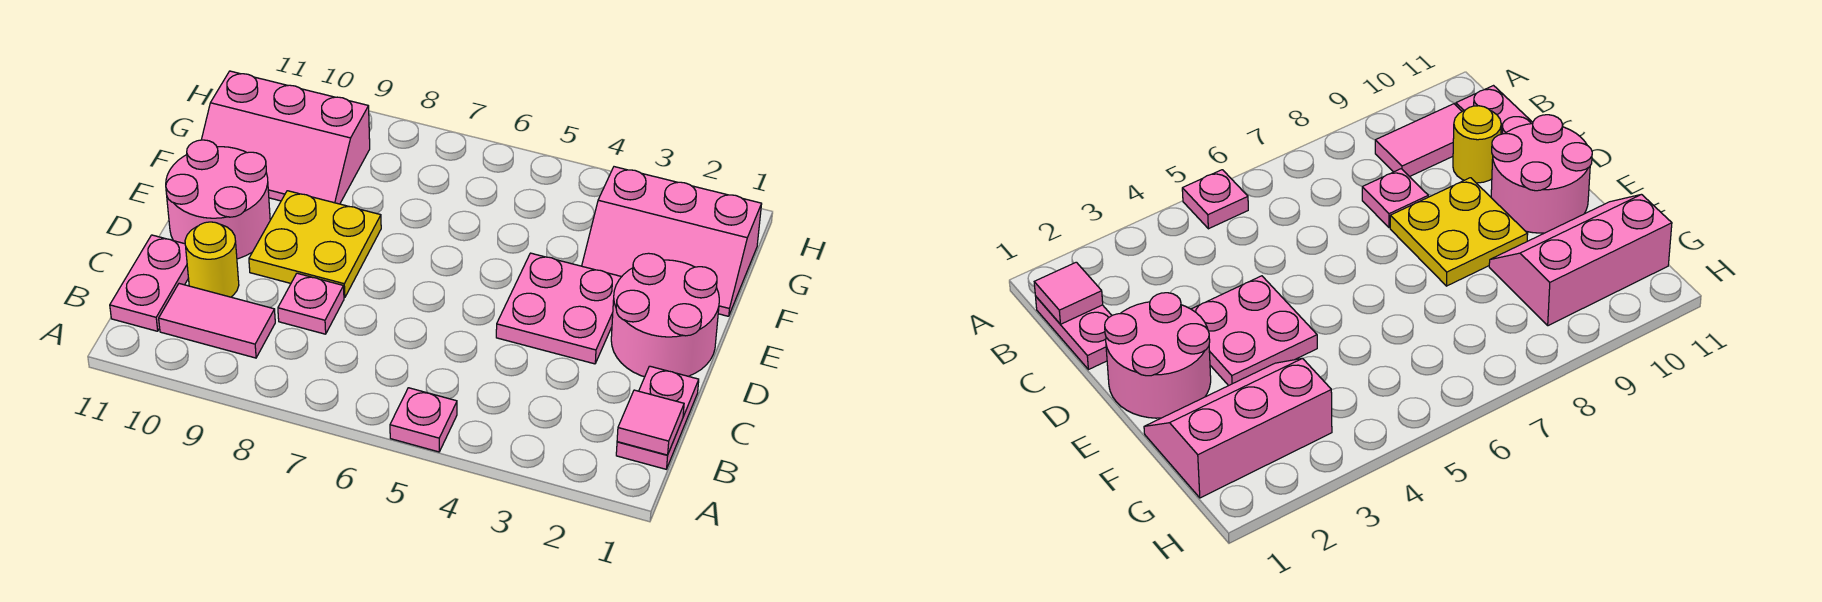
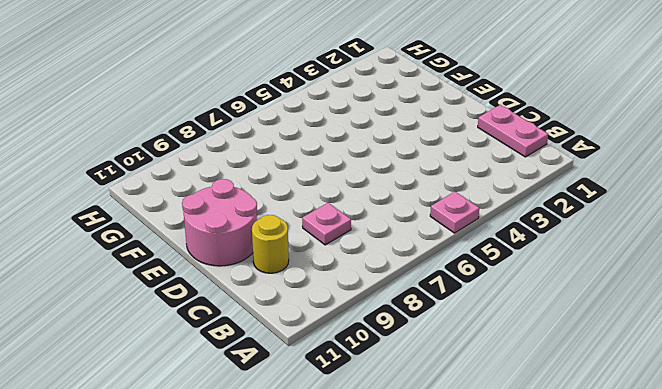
none -> pink 1x2 tile [159,284,275,358]
none -> pink 1x2 plate [110,235,188,331]
none -> pink 2x2 round brick [611,253,719,377]

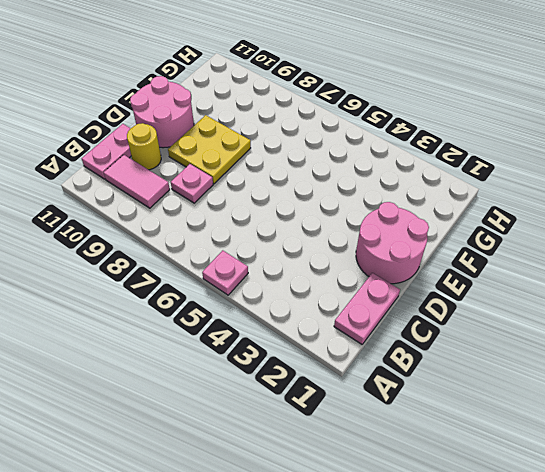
none -> pink 2x2 plate [496,253,621,364]
none -> pink 2x3 slope [582,167,762,316]
none -> pink 2x3 slope [201,71,370,204]

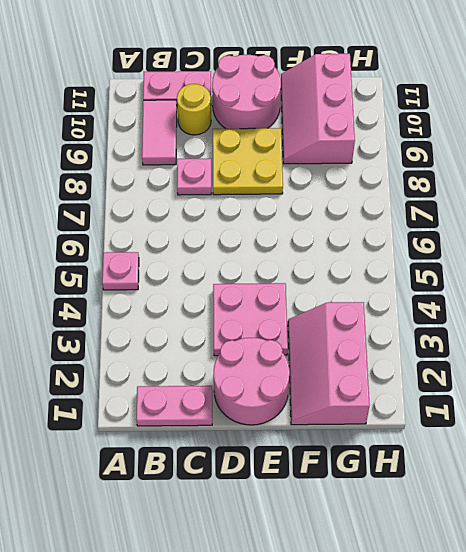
none -> pink 1x1 tile [617,390,684,455]

